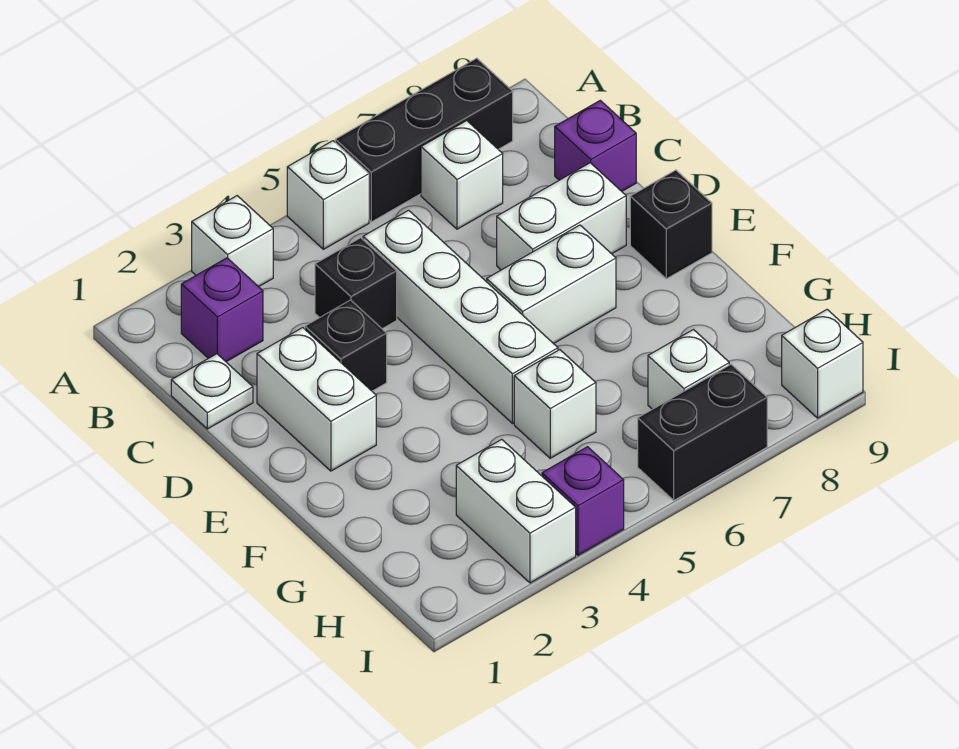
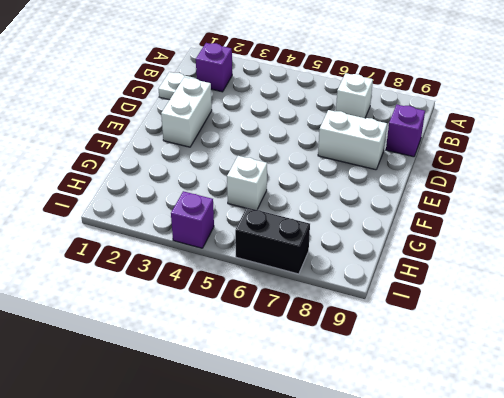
none -> white 1x1 brick [192,196,273,287]
none -> white 1x1 brick [287,141,369,249]
none -> black 1x3 brick [335,58,513,222]

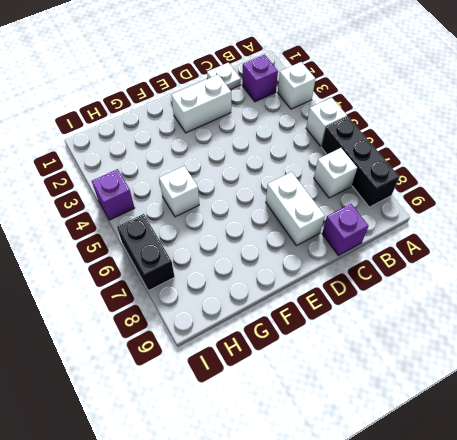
none -> black 1x1 brick [315,238,397,329]
none -> white 1x4 brick [363,210,558,424]
none -> black 1x1 brick [305,300,387,391]

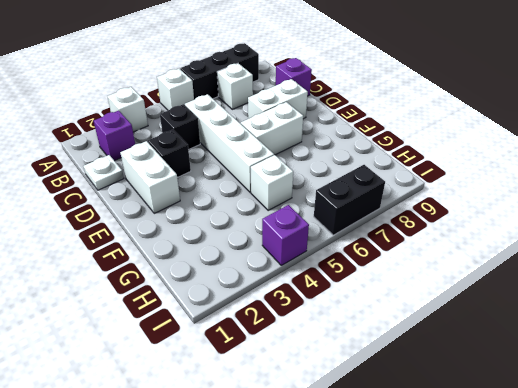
none -> black 1x1 brick [630,170,712,279]
none -> white 1x2 brick [456,439,576,583]
none -> white 1x1 brick [648,330,729,409]

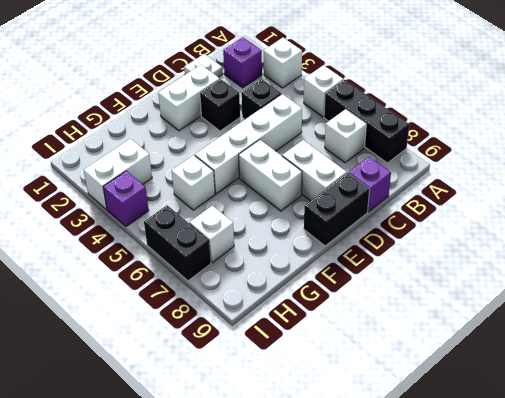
black 1x2 brick [304,173,370,246] -> black 1x1 brick [630,170,712,279]
none -> white 1x1 brick [782,310,863,418]

